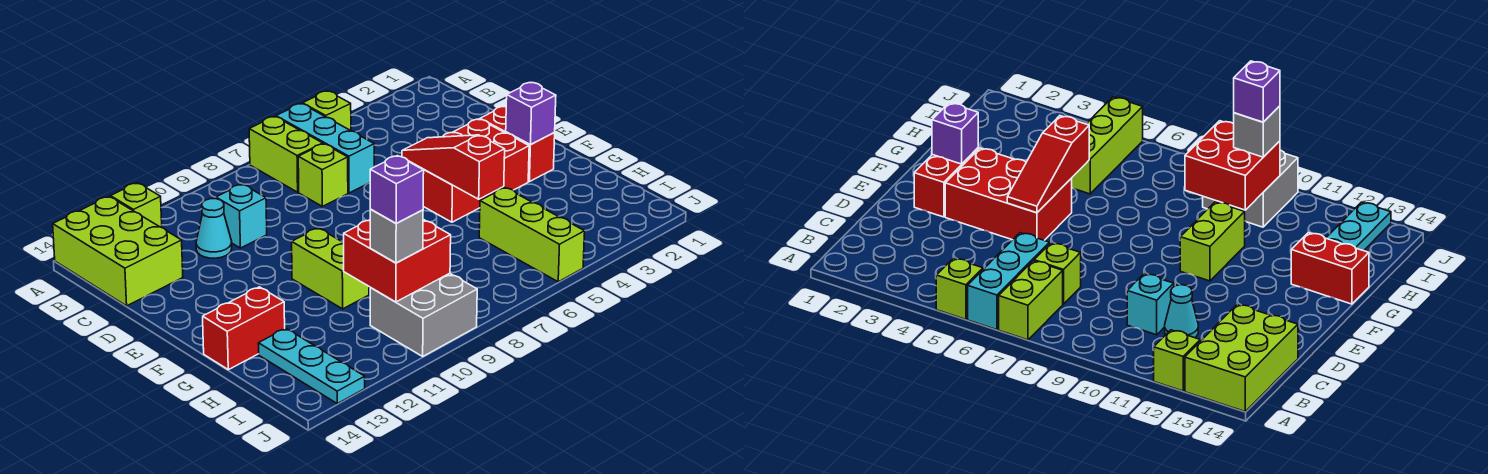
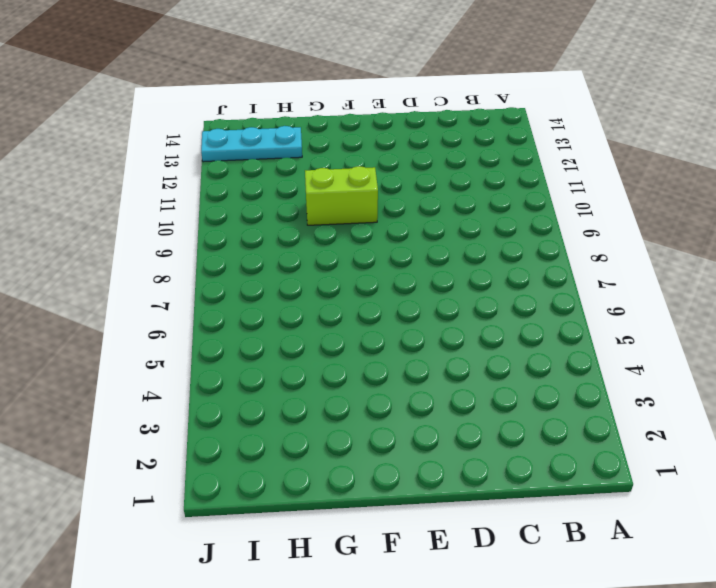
none -> lime 1x1 brick [303,91,351,131]
none -> cyan 1x3 brick [276,104,374,193]
none -> lime 1x2 brick [249,116,323,192]

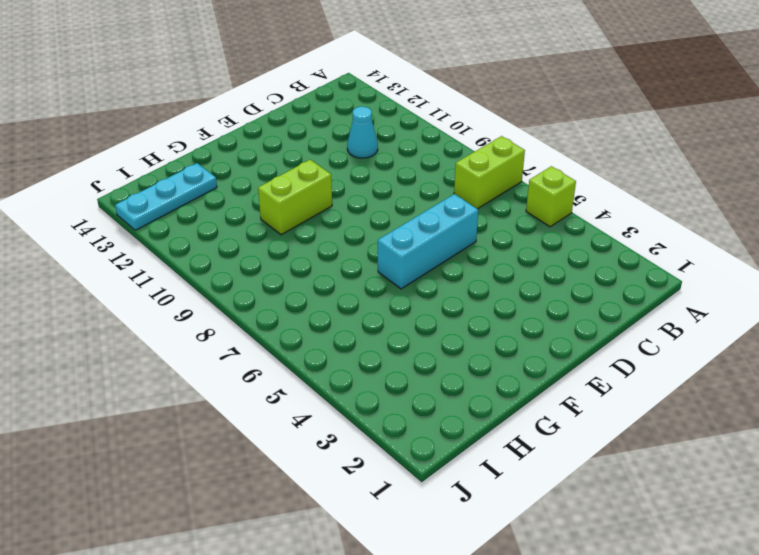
cyan 1x3 brick [378,194,478,289] -> cyan 1x3 brick moved to [276,104,374,193]
none -> lime 1x1 brick [110,183,162,227]
none -> lime 2x3 brick [53,197,183,306]
none -> lime 1x1 brick [298,144,348,206]

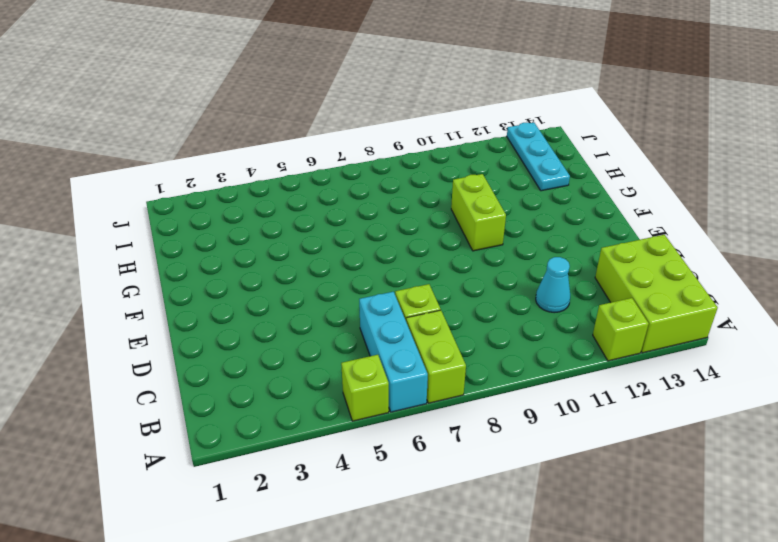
none -> cyan 1x1 brick [216,184,267,248]
none -> red 1x2 brick [480,106,555,182]
none -> red 2x3 brick [408,119,529,222]

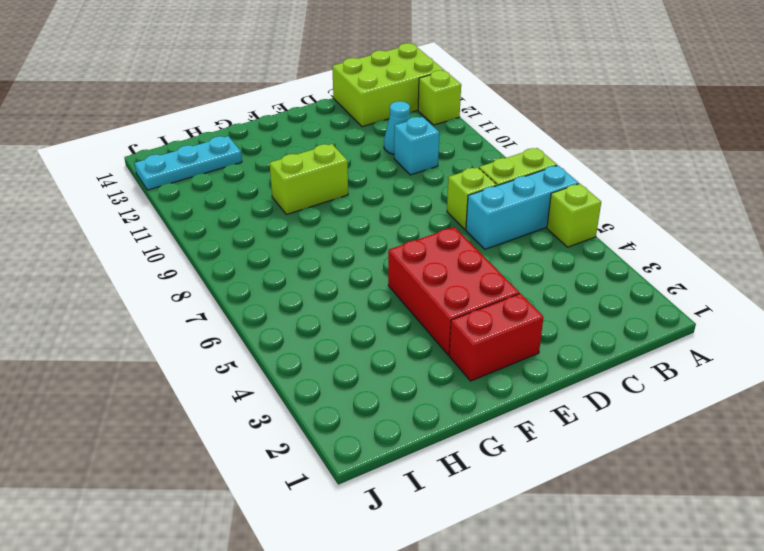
none -> red 1x2 brick [203,287,285,370]
none -> lime 1x3 brick [479,188,585,282]
none -> grey 2x2 brick [370,273,477,356]

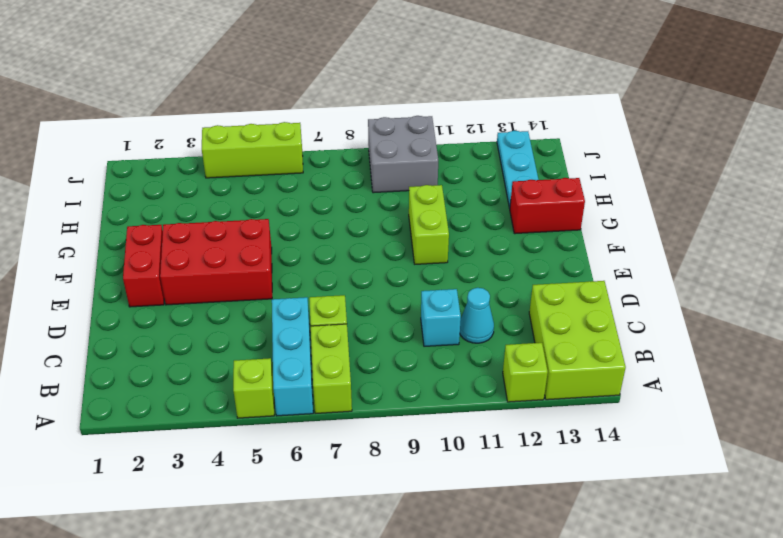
lime 1x3 brick [202,122,303,178] -> lime 1x3 brick turned to [479,188,585,282]
none -> red 1x3 slope [402,135,505,199]
none -> purple 1x1 brick [506,83,556,145]
none -> red 2x2 brick [344,219,451,302]

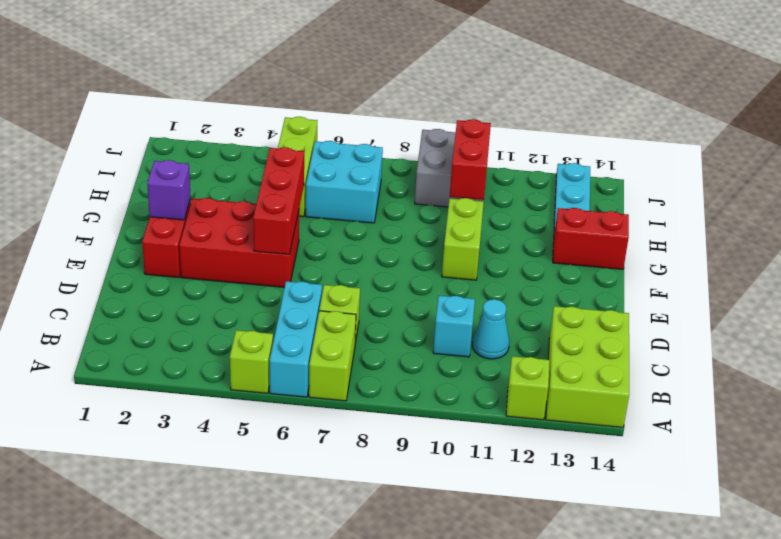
red 1x3 brick [253,147,304,254] -> red 1x3 slope [402,135,505,199]
cyan 2x2 brick [306,141,383,223] -> none
red 1x2 brick [450,119,491,200] -> red 2x2 brick [344,219,451,302]
none -> grey 1x1 brick [370,209,423,263]
none -> purple 1x1 brick [370,156,424,223]

